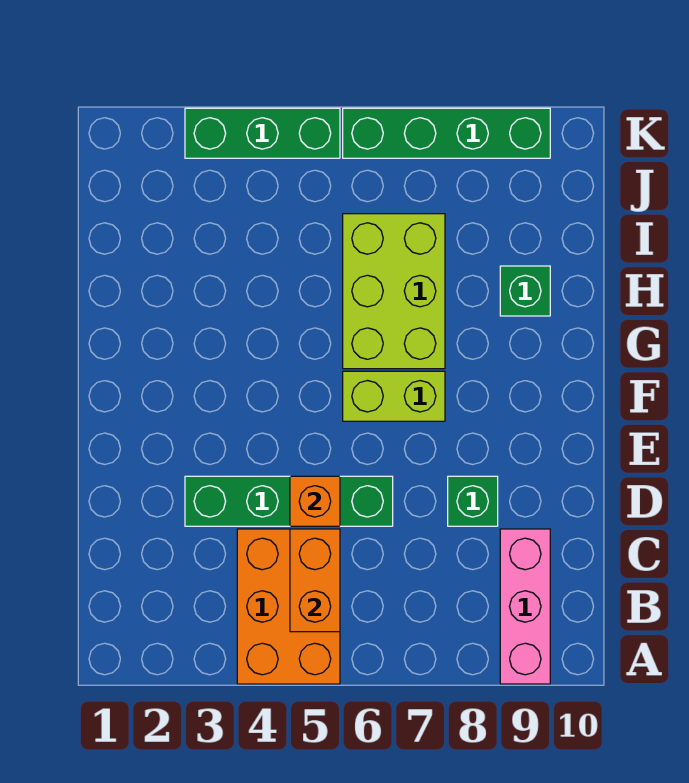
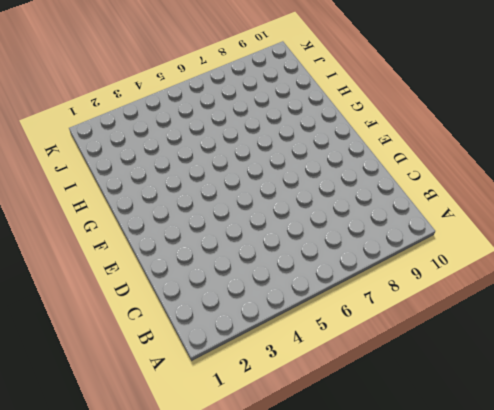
none -> orange 2x3 brick [237,529,340,684]
none -> pink 1x3 brick [500,529,550,684]

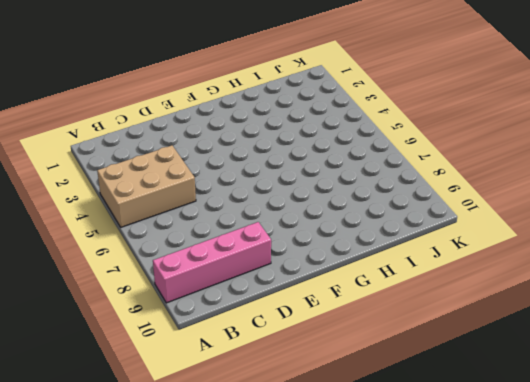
tan 2x3 brick [97,145,196,227] -> orange 2x3 brick [237,529,340,684]
pink 1x4 brick [153,222,271,303] -> pink 1x3 brick [500,529,550,684]
none -> green 1x4 brick [185,476,393,526]
none -> green 1x1 brick [448,476,498,526]

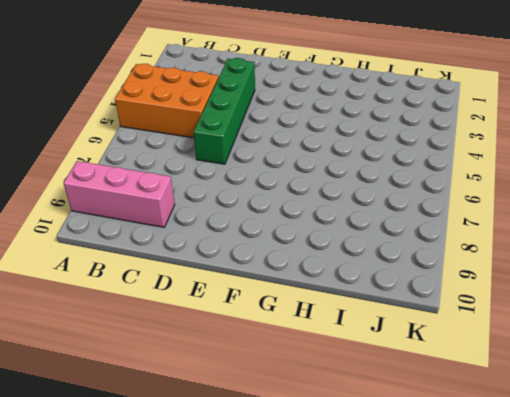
none -> green 1x1 brick [448,476,498,526]
none -> lime 1x2 brick [343,371,445,421]

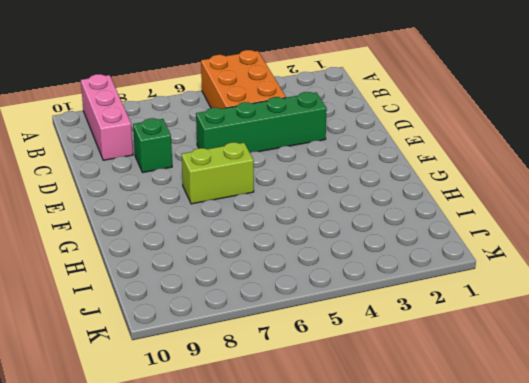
none -> lime 2x3 brick [343,214,445,369]
none -> green 1x1 brick [500,266,550,316]

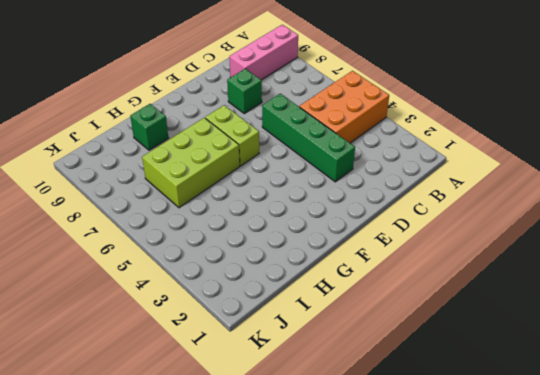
none -> green 1x3 brick [185,108,340,158]
none -> green 1x4 brick [343,108,550,158]

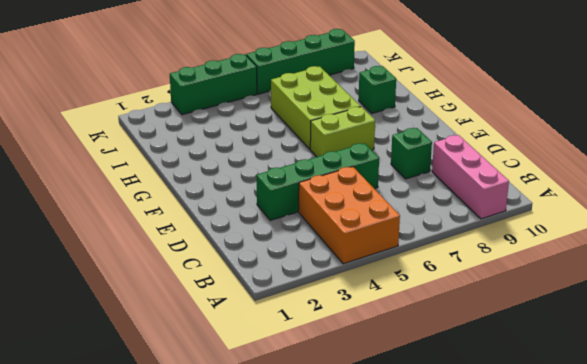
none -> orange 1x2 brick [290,529,340,632]
none -> orange 1x1 brick [290,476,340,526]

